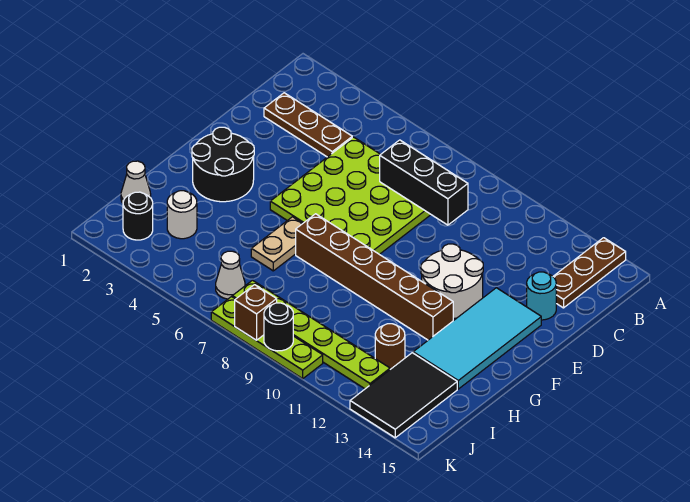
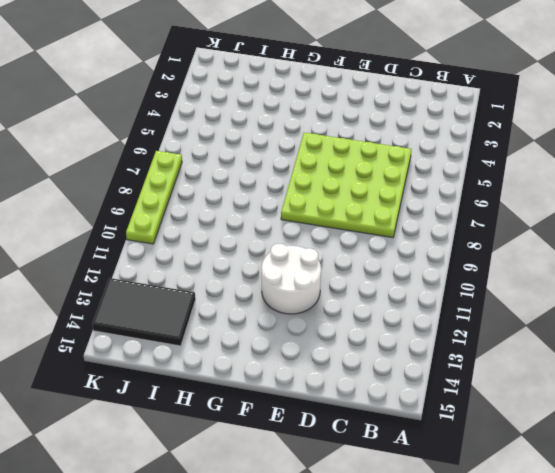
none -> brown 1x3 plate [553,238,626,308]
none -> brown 1x3 plate [264,93,352,157]
none -> cyan 1x1 round brick [527,272,556,320]

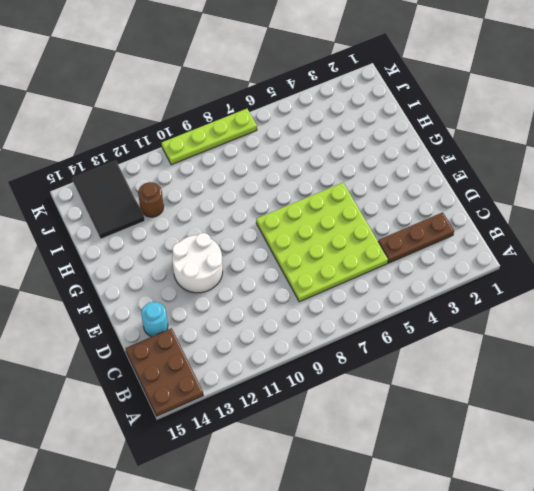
brown 2x3 plate [125,328,203,416] -> brown 1x3 plate [553,238,626,308]
none -> cyan 2x4 tile [413,288,541,389]
none -> black 2x2 round brick [192,127,254,202]
none -> tan 1x2 plate [251,217,303,271]

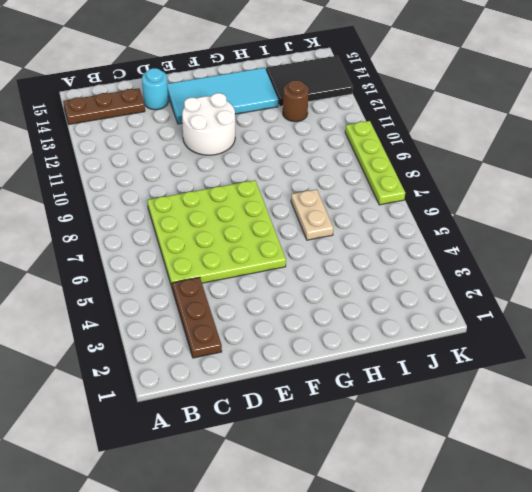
tan 1x2 plate [291,189,333,240] -> tan 1x2 plate turned to [251,217,303,271]
none -> black 2x2 round brick [192,127,254,202]
none -> brown 1x6 brick [296,214,453,340]
none -> white 1x1 cone [121,161,151,203]

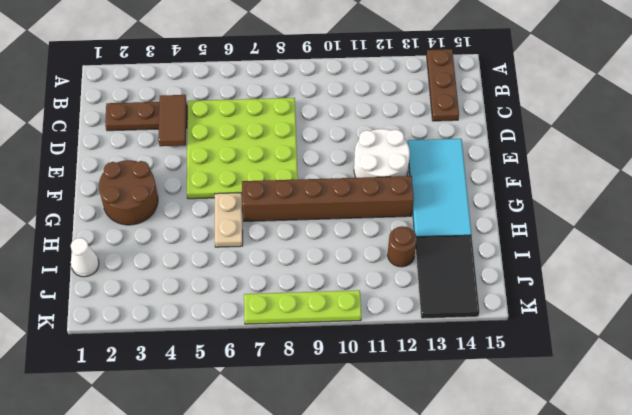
brown 1x2 tile [158,95,186,146] -> none
brown 2x2 round brick [99,160,158,225] -> black 2x2 round brick [192,127,254,202]
none -> cyan 1x1 round brick [527,272,556,320]
none -> white 1x1 round brick [167,191,197,239]
none -> black 1x1 round brick [123,192,153,240]

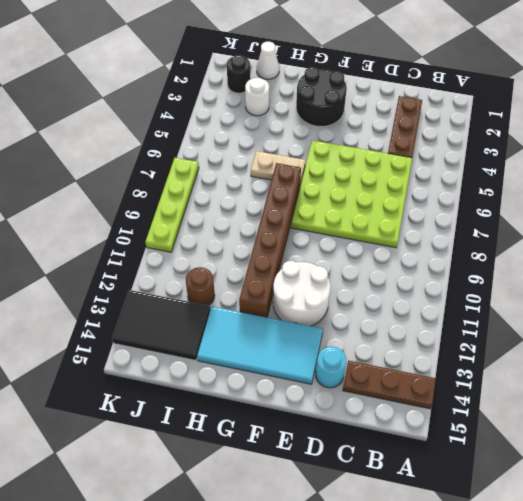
none -> white 1x1 cone [216,251,245,299]
none -> lime 1x6 plate [232,280,390,389]
none -> black 1x3 brick [380,140,468,225]

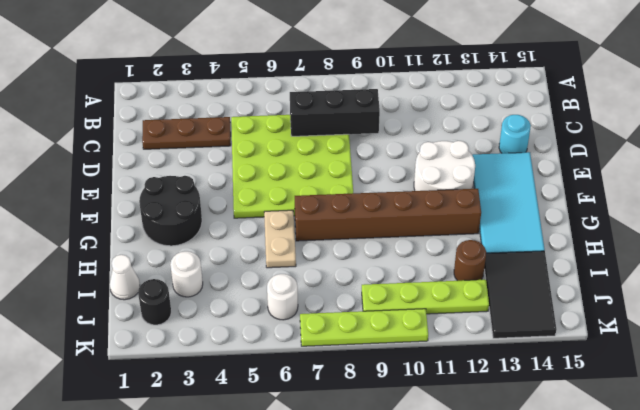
white 1x1 round brick [267,274,298,320] -> white 1x1 cone [216,251,245,299]
lime 1x4 plate [362,280,489,314] -> lime 1x6 plate [232,280,390,389]
none -> brown 1x3 plate [553,238,626,308]
none -> brown 1x1 brick [235,285,277,340]
none -> black 1x1 round brick [264,303,293,351]

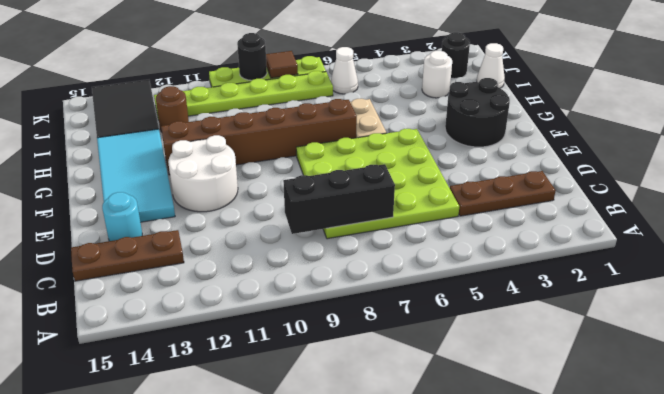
brown 1x3 plate [71,230,184,281] -> brown 1x3 plate turned to [553,238,626,308]
brown 1x1 tile [266,51,298,78] -> brown 1x1 brick [235,285,277,340]

